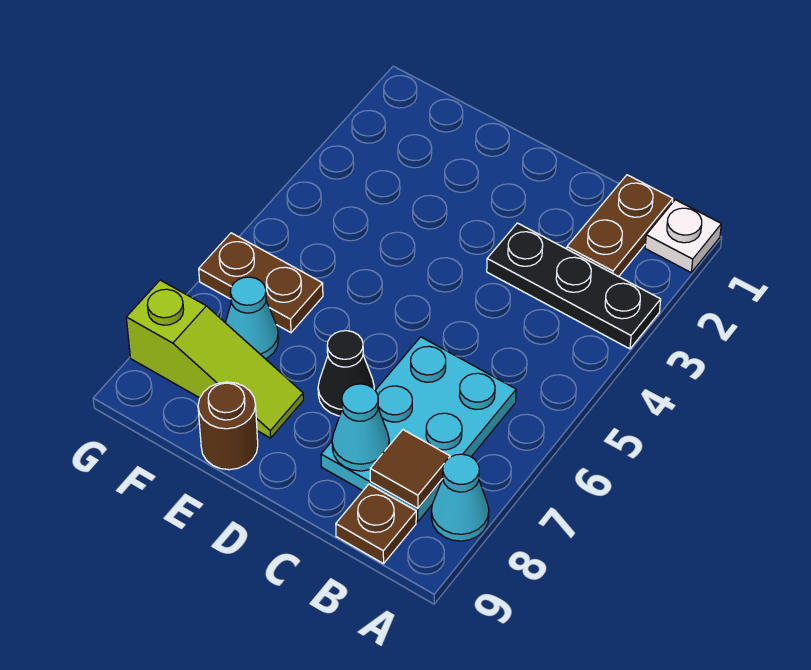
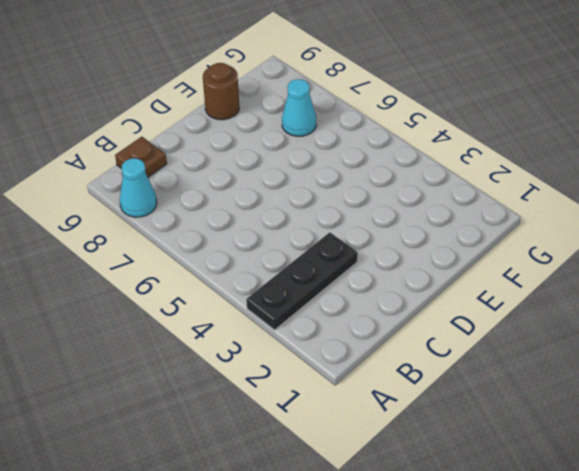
none -> white 1x1 plate [645,200,721,272]
none -> brown 1x2 plate [567,175,673,277]
none -> cyan 2x3 plate [321,337,516,522]

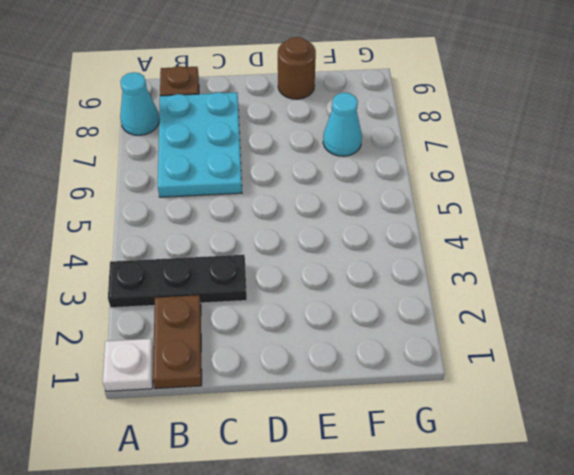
none -> black 1x1 cone [318,331,374,416]
none -> lime 1x3 slope [126,280,303,438]
none -> brown 1x2 plate [199,233,323,333]

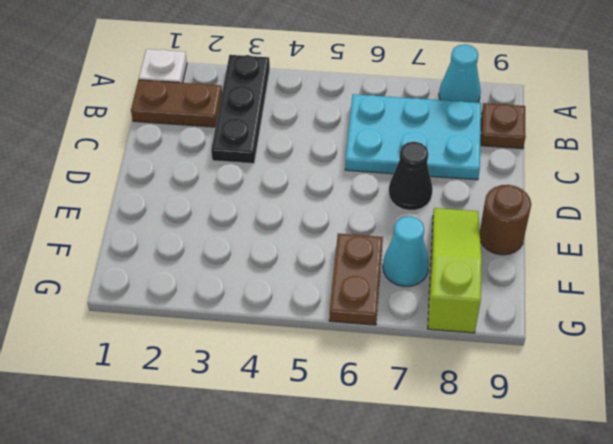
none -> brown 1x1 tile [370,430,450,509]
none -> cyan 1x1 cone [332,384,389,471]

